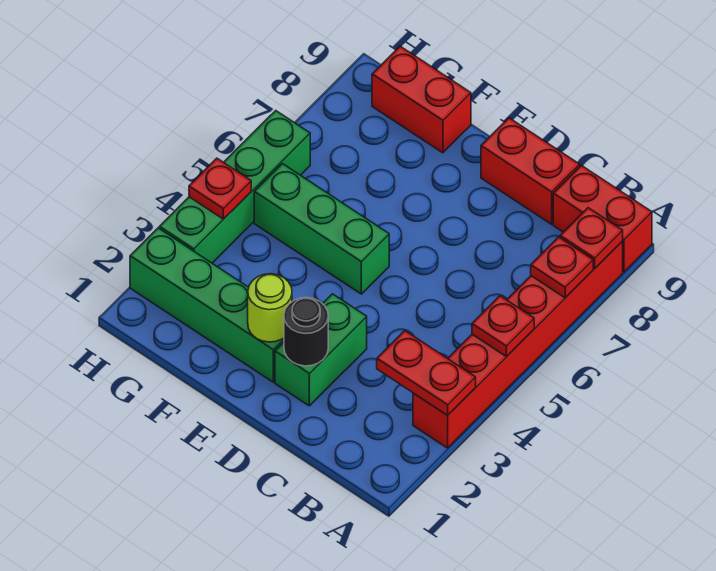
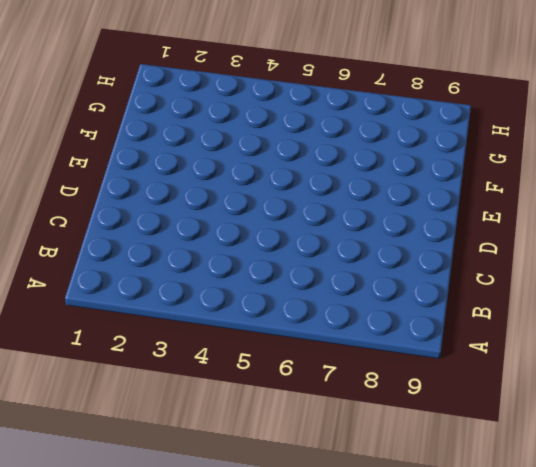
none -> red 1x6 brick [413,241,623,448]
none -> red 1x2 brick [553,165,652,272]
none -> red 1x2 brick [481,118,580,224]

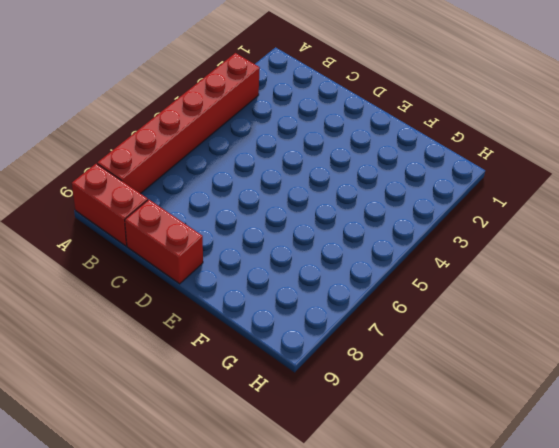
none -> green 1x2 brick [275,294,367,406]
none -> green 1x4 brick [130,228,284,382]
none -> green 1x3 brick [254,164,389,294]

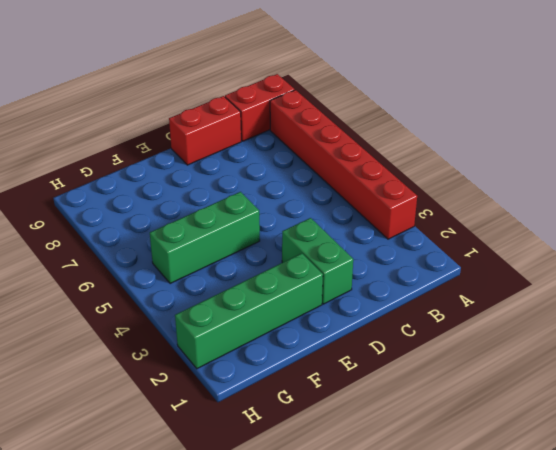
none -> red 1x2 brick [372,46,471,153]
none -> green 1x4 brick [159,111,310,263]
none -> red 1x2 plate [377,331,476,415]

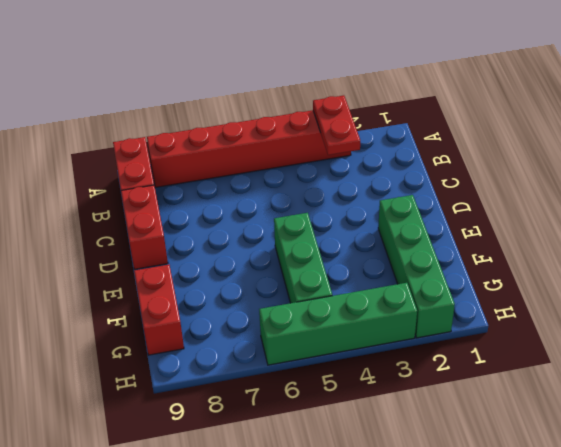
none -> green 1x2 brick [275,294,367,406]
none -> red 1x1 plate [472,296,534,357]
none -> red 1x1 plate [531,237,593,298]

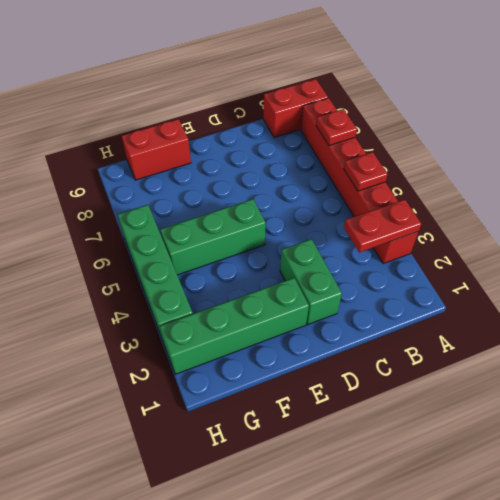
none -> red 1x2 brick [481,118,580,224]
none -> red 1x1 plate [560,208,623,269]
none -> black 1x1 round brick [284,298,328,366]

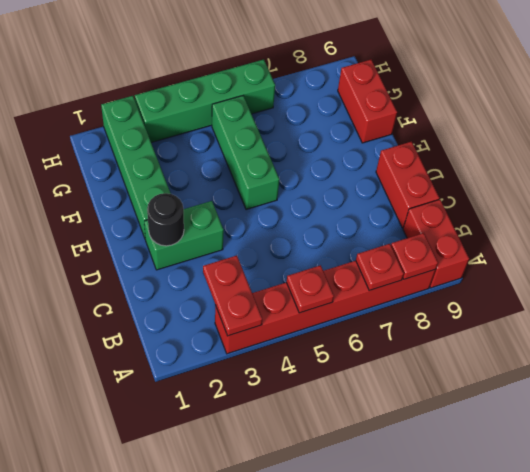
none -> lime 1x1 round brick [248,274,292,342]
none -> red 1x1 plate [189,158,251,219]

